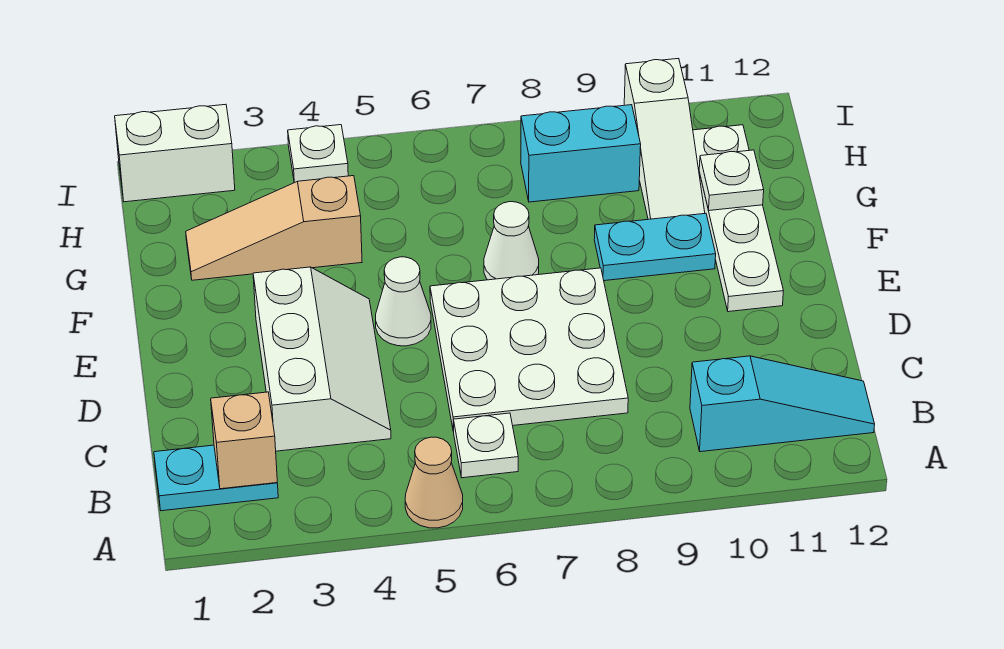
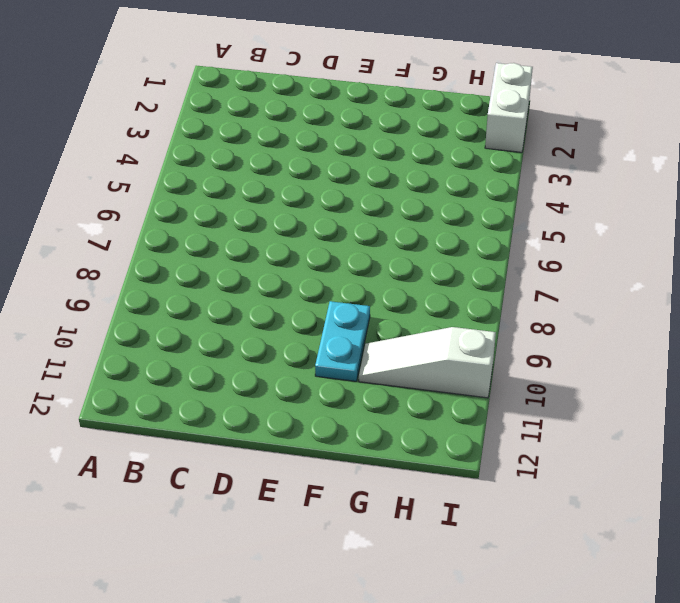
none -> tan 1x1 cone [405,437,463,528]
none -> cyan 1x2 plate [154,445,278,511]
none -> white 1x1 plate [454,413,518,478]

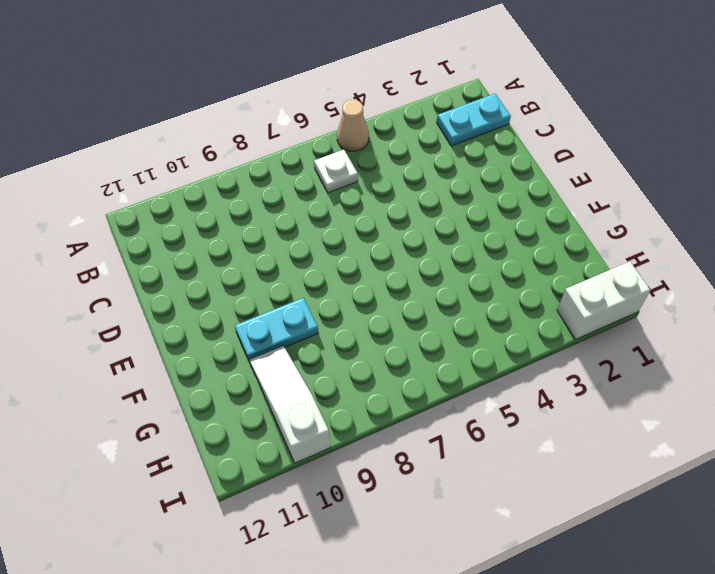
none -> cyan 1x3 slope [690,356,875,452]
none -> white 2x3 slope [253,267,391,451]
none -> white 3x3 plate [430,268,628,432]

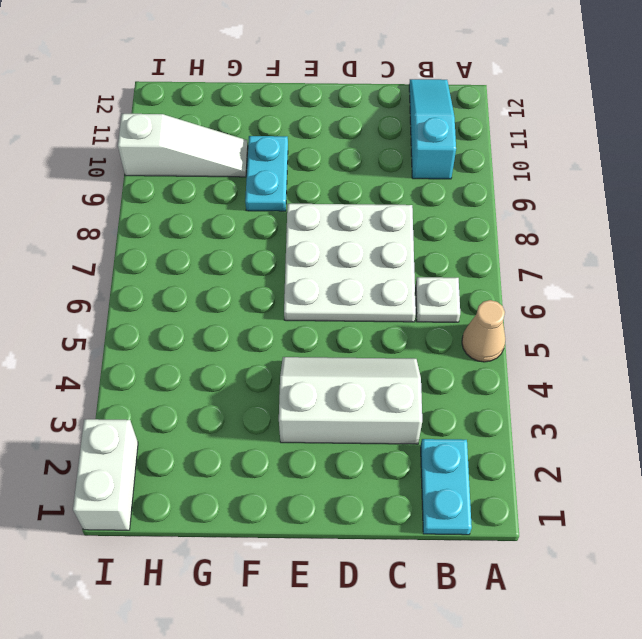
none -> white 1x1 cone [376,257,431,346]
none -> white 1x4 plate [693,125,783,312]
none -> white 1x1 cone [484,202,539,280]

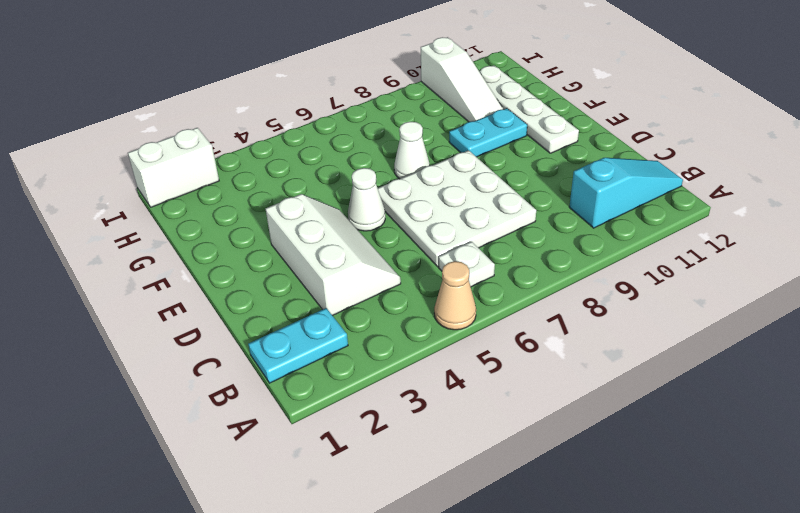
none -> tan 1x3 slope [186,176,362,280]
none -> cyan 1x2 brick [521,105,641,202]
none -> white 1x1 plate [288,125,348,183]

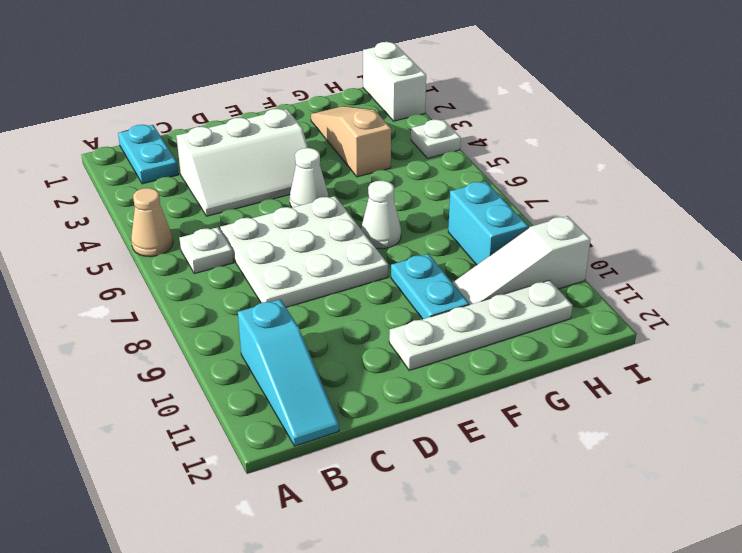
none -> tan 1x1 brick [211,392,277,489]
none -> white 1x1 plate [699,150,764,211]

